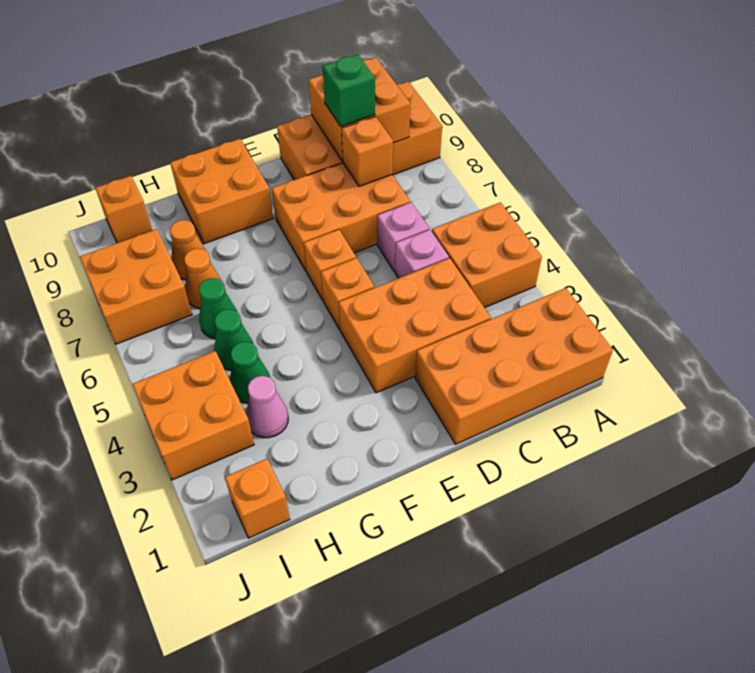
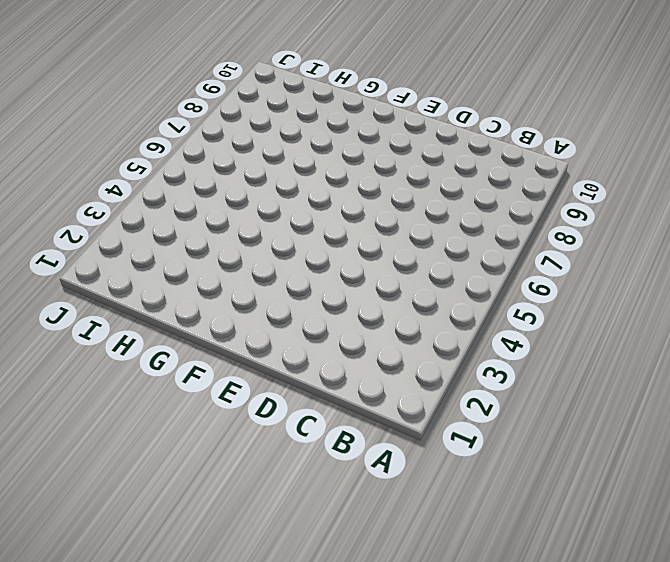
none -> orange 2x4 brick [415,288,613,444]
none -> orange 2x2 brick [432,202,542,308]
none -> orange 2x4 brick [277,82,442,180]

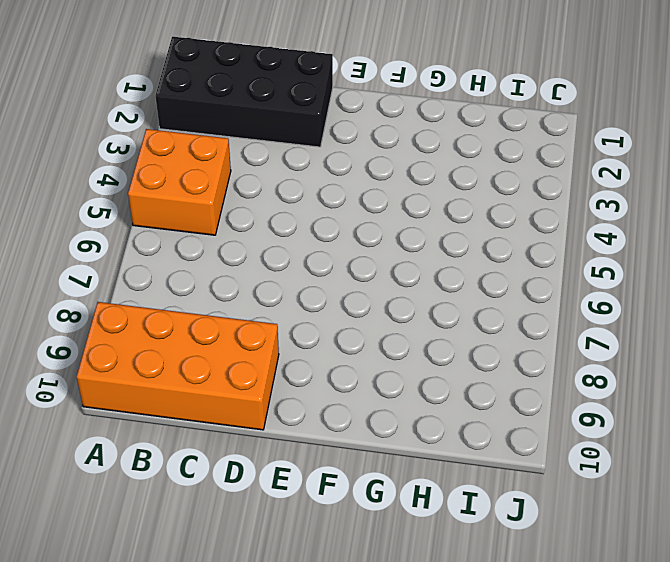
black 2x4 brick [156,37,333,147] -> orange 2x4 brick [415,288,613,444]
none -> orange 2x3 brick [339,258,491,393]
none -> pink 1x1 brick [395,230,449,278]
none -> pink 1x1 brick [377,202,429,271]

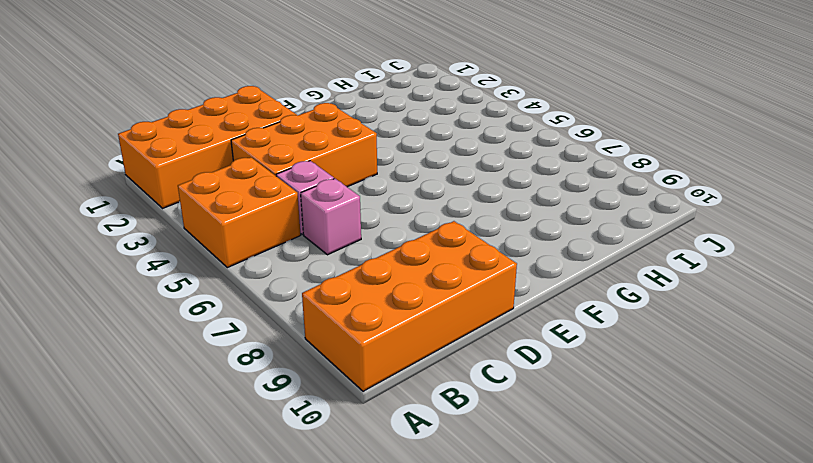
none -> orange 2x3 brick [272,163,410,271]
none -> orange 1x1 brick [321,258,374,329]
none -> orange 1x1 brick [304,229,356,300]

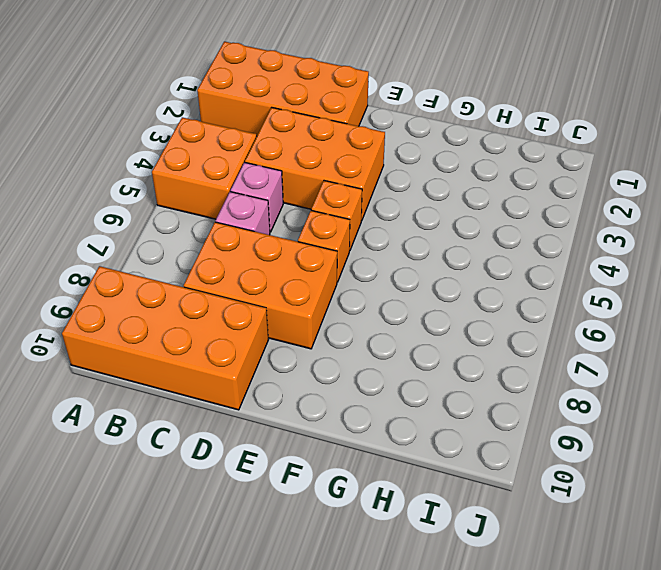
none -> orange 2x2 brick [170,139,273,244]
none -> pink 1x1 cone [246,376,288,438]
none -> green 1x1 cone [230,342,270,403]

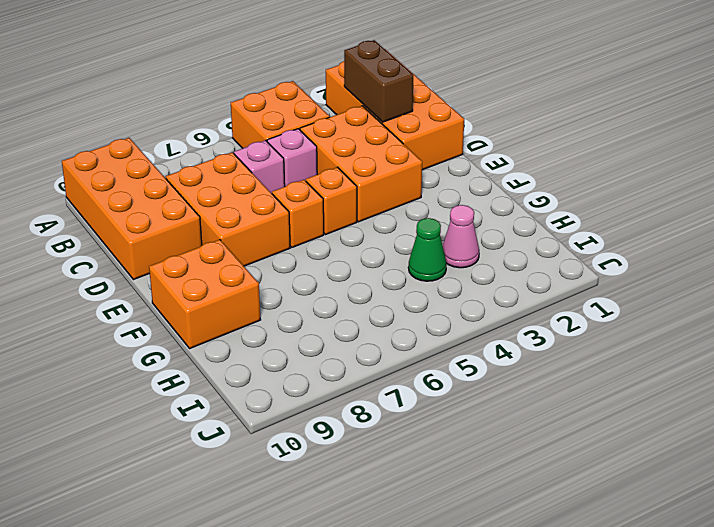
brown 1x2 brick [344,40,413,122] -> none
none -> green 1x1 cone [214,309,253,370]
none -> green 1x1 cone [199,278,237,339]
none -> orange 1x1 cone [184,248,221,309]

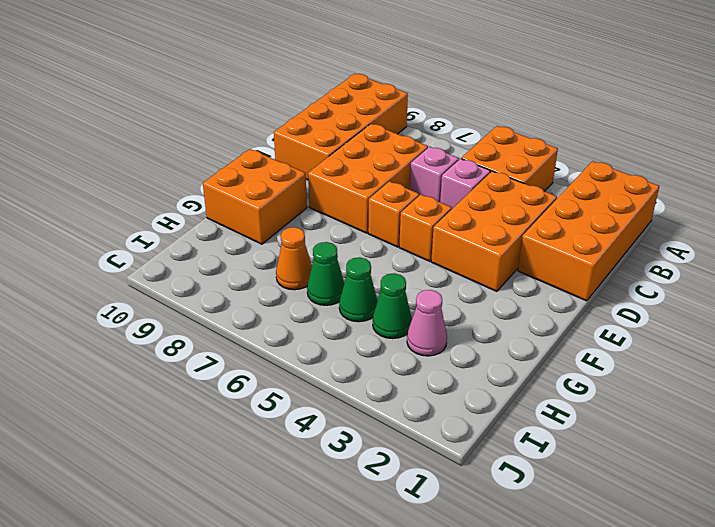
none -> orange 1x1 cone [170,220,206,280]
none -> orange 1x1 brick [225,459,290,538]
none -> orange 2x2 brick [132,351,254,480]

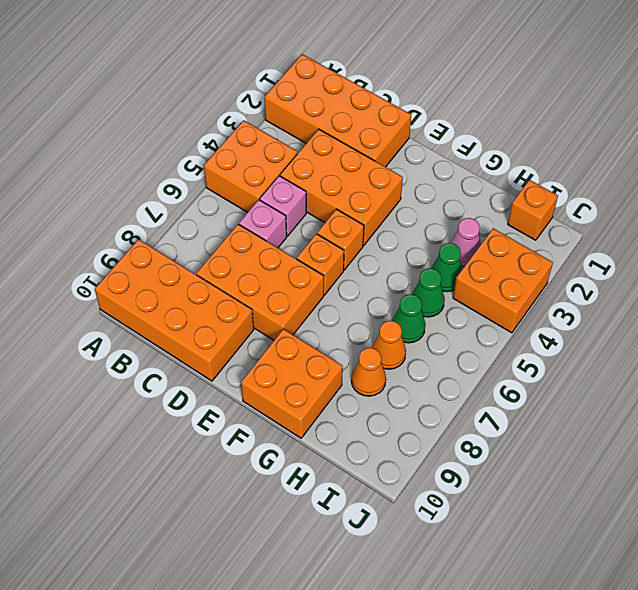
none -> orange 2x2 brick [80,229,192,344]
none -> orange 1x1 brick [95,176,152,243]
none -> orange 2x2 brick [309,57,410,161]

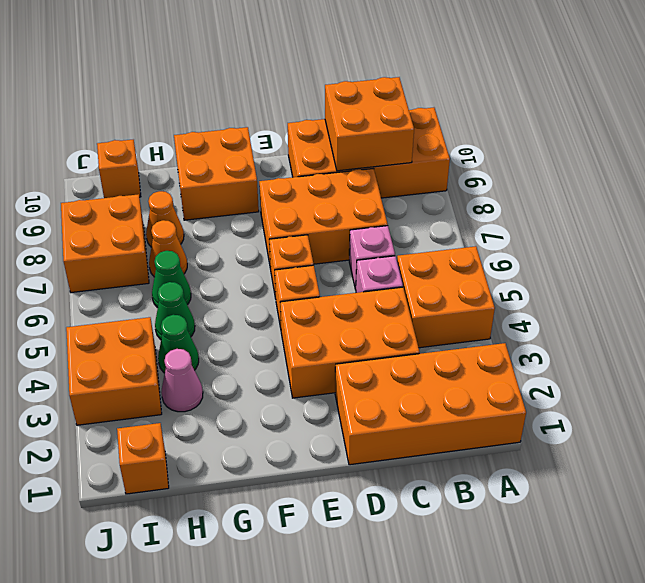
none -> orange 1x1 brick [342,116,393,186]
none -> green 1x1 brick [322,54,375,126]

